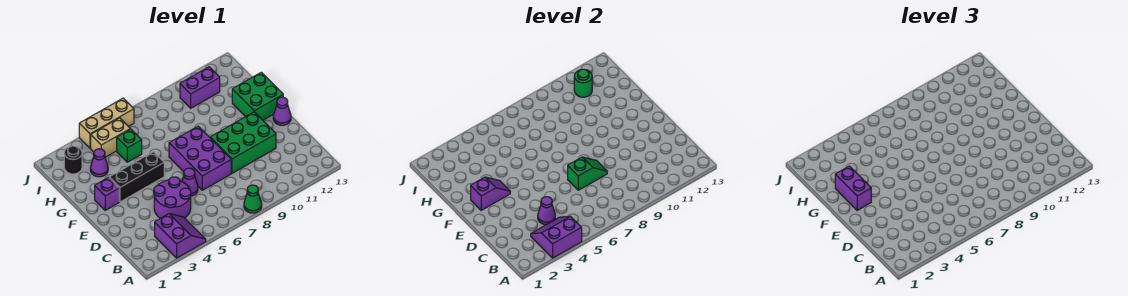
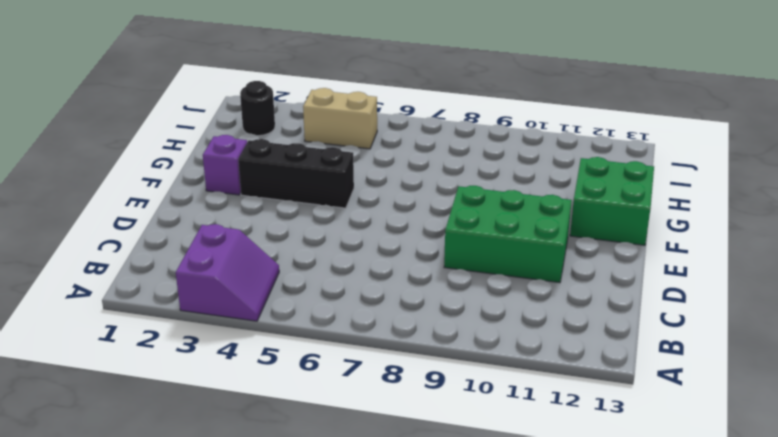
none -> green 1x1 cone [244,185,262,213]
none -> purple 2x2 round brick [154,177,191,218]
none -> purple 1x1 cone [182,168,198,196]

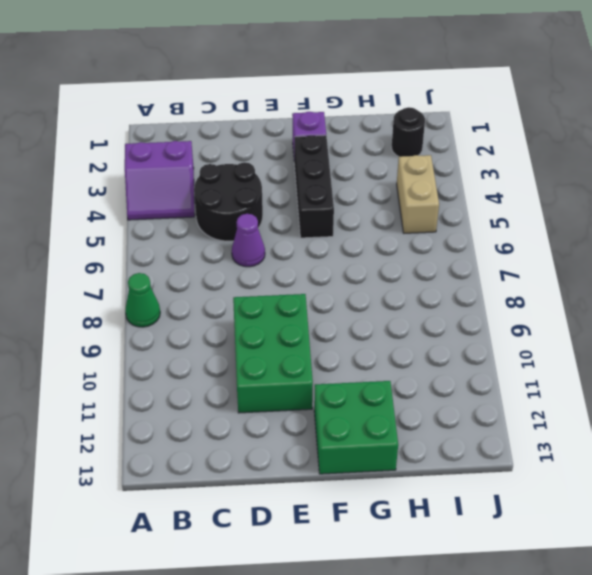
black 2x2 round brick [194,162,263,241] -> purple 2x2 round brick [154,177,191,218]
none -> purple 2x3 brick [169,126,231,190]
none -> purple 1x1 cone [273,97,291,125]
none -> purple 1x1 cone [90,149,108,177]

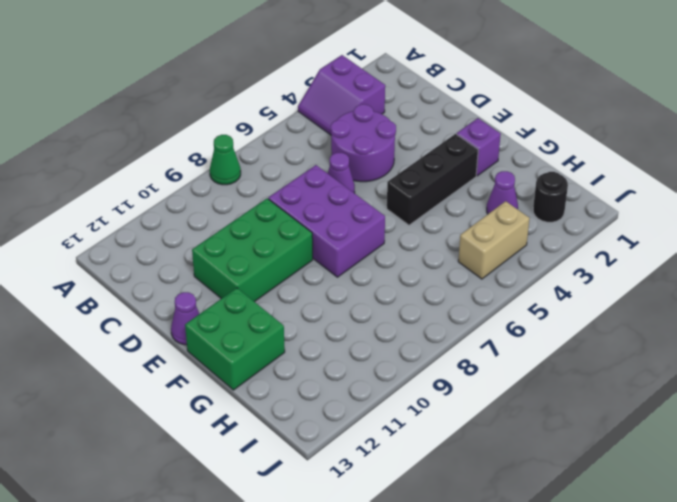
none -> green 1x1 brick [117,129,142,162]
none -> purple 1x2 brick [180,67,220,108]
none -> tan 1x3 brick [79,98,134,148]

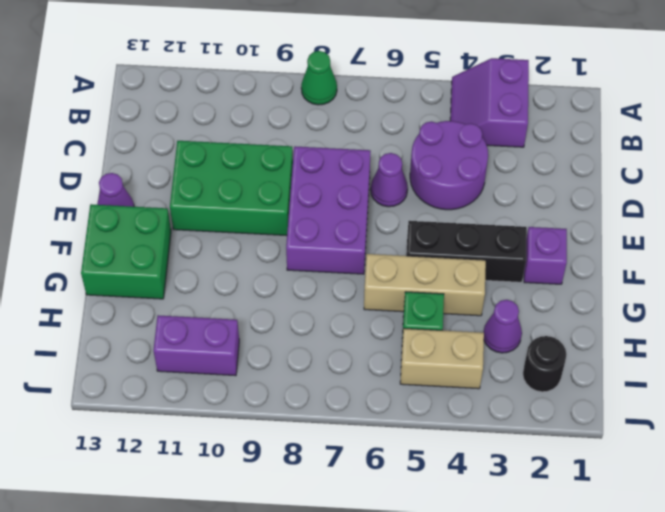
tan 1x3 brick [364,254,486,316] -> tan 1x3 brick moved to [79,98,134,148]
none -> purple 2x2 slope [531,216,582,258]
none -> purple 1x1 cone [538,197,555,225]
none -> green 1x2 slope [568,157,607,190]

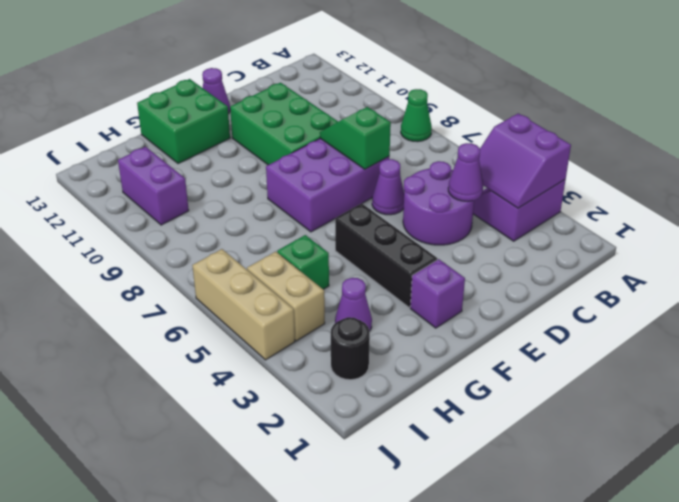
none -> purple 1x2 slope [471,177,510,210]
none -> green 1x1 round brick [574,69,592,97]
none -> purple 1x2 brick [835,166,871,210]

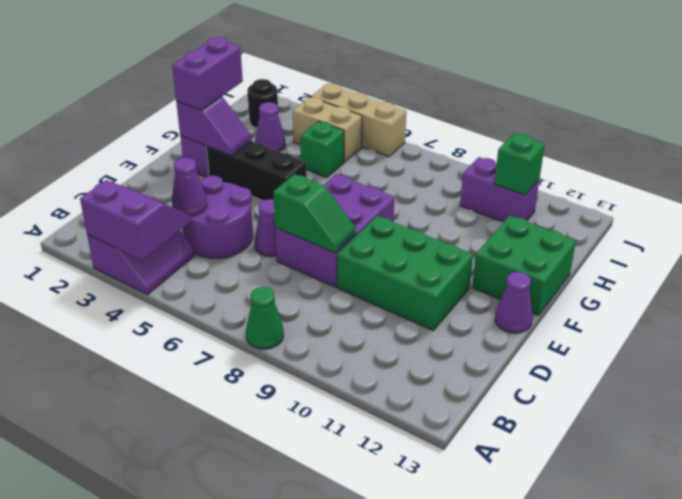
green 1x1 brick [494,133,545,195] -> green 1x1 round brick [574,69,592,97]

